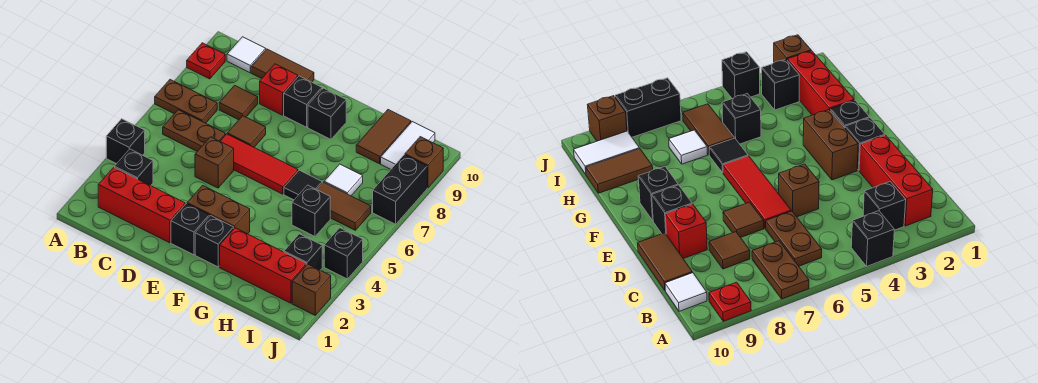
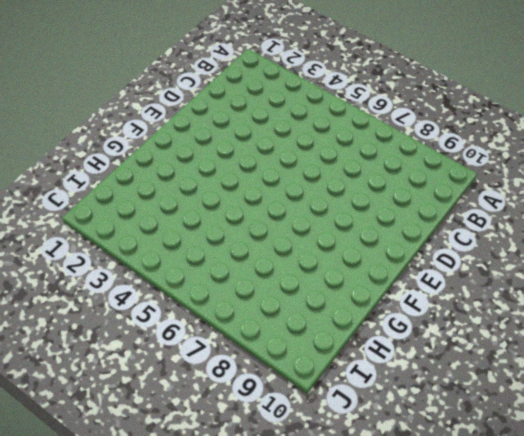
none -> black 1x1 brick [106,119,145,164]
none -> brown 1x2 plate [155,80,217,123]
none -> red 1x1 plate [187,43,225,79]
none -> red 1x3 brick [98,167,185,243]

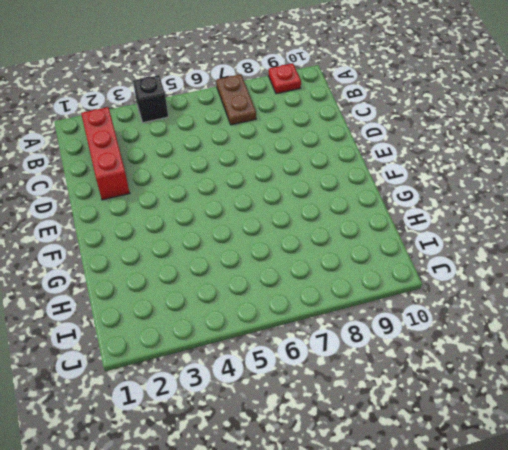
none -> black 1x1 brick [114,149,153,186]
none -> brown 1x2 plate [163,110,225,151]
none -> white 1x1 tile [227,37,266,73]
none -> brown 1x1 tile [219,85,258,120]

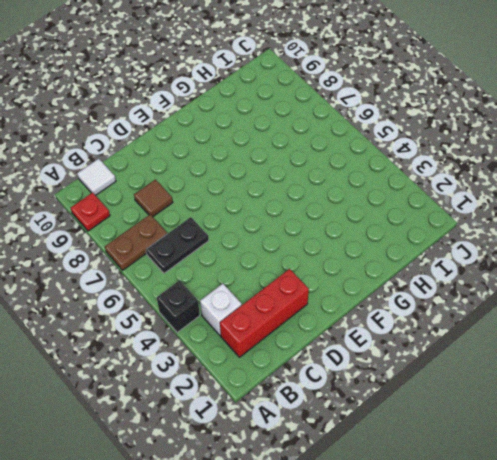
white 1x1 brick [200,284,242,336] -> black 1x1 brick [114,149,153,186]
black 1x2 plate [146,217,209,273] -> brown 1x2 plate [163,110,225,151]
none -> brown 1x2 tile [251,49,314,82]
none -> brown 1x1 brick [195,137,234,188]
none -> red 1x3 tile [220,134,298,194]
none -> brown 1x1 tile [227,116,266,147]

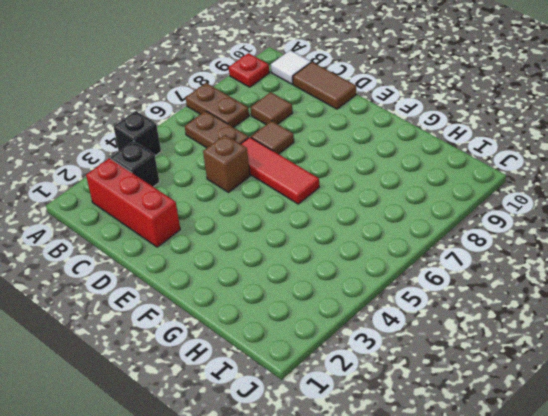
none -> red 1x1 brick [260,64,298,115]
none -> black 1x1 brick [171,204,209,255]
none -> brown 1x2 brick [187,185,250,234]
none -> black 1x1 brick [284,76,322,127]

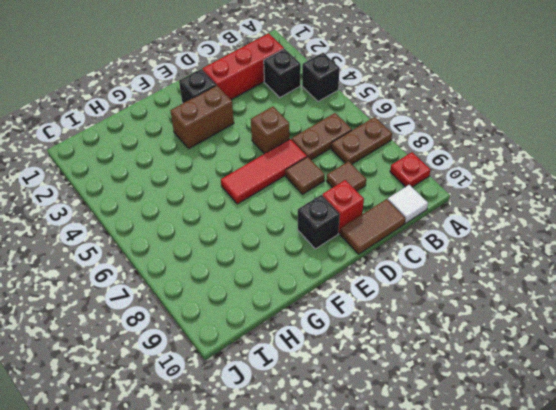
none -> black 1x1 brick [195,216,234,267]
none -> black 1x1 brick [308,88,346,139]
none -> red 1x3 brick [220,228,306,303]
none -> black 1x1 tile [284,170,322,200]

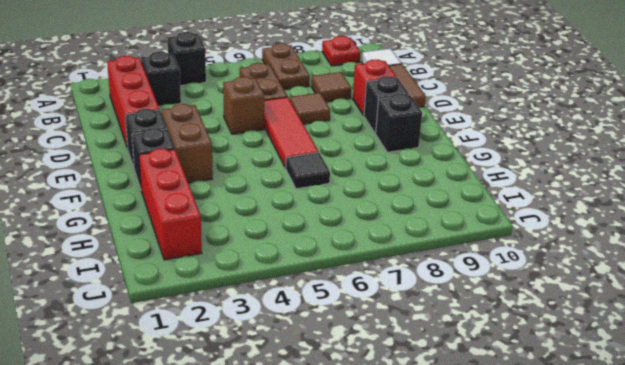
none -> black 1x1 brick [292,185,330,236]
none -> brown 1x2 tile [317,182,371,230]
none -> white 1x1 tile [324,164,363,196]
none -> brown 1x2 tile [356,110,411,164]

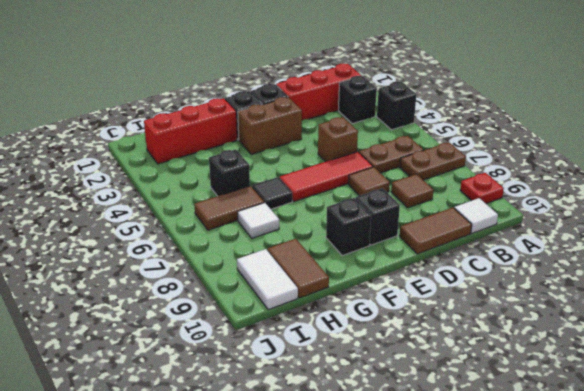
none -> red 1x1 brick [260,64,298,115]
none -> black 1x1 brick [284,234,322,270]
none -> brown 1x1 brick [292,264,331,315]
none -> black 1x1 brick [324,228,363,279]

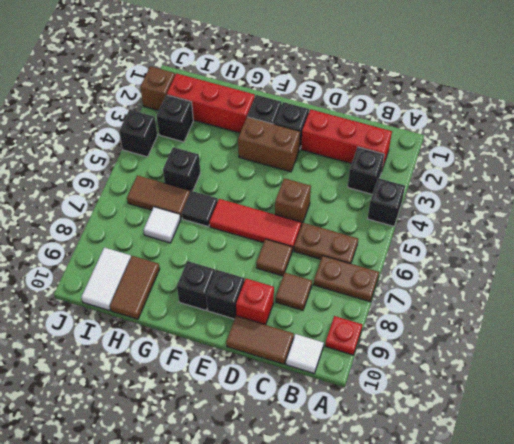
none -> black 1x2 brick [373,155,427,224]
none -> brown 1x1 brick [405,137,443,188]

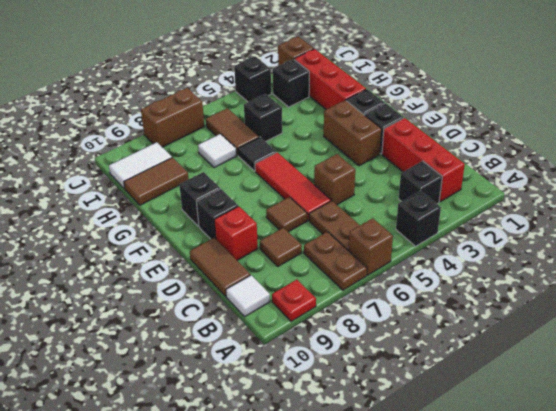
brown 1x1 brick [348,218,393,275] -> brown 1x1 brick moved to [405,137,443,188]
brown 1x2 brick [141,88,204,147] -> black 1x2 brick [373,155,427,224]

